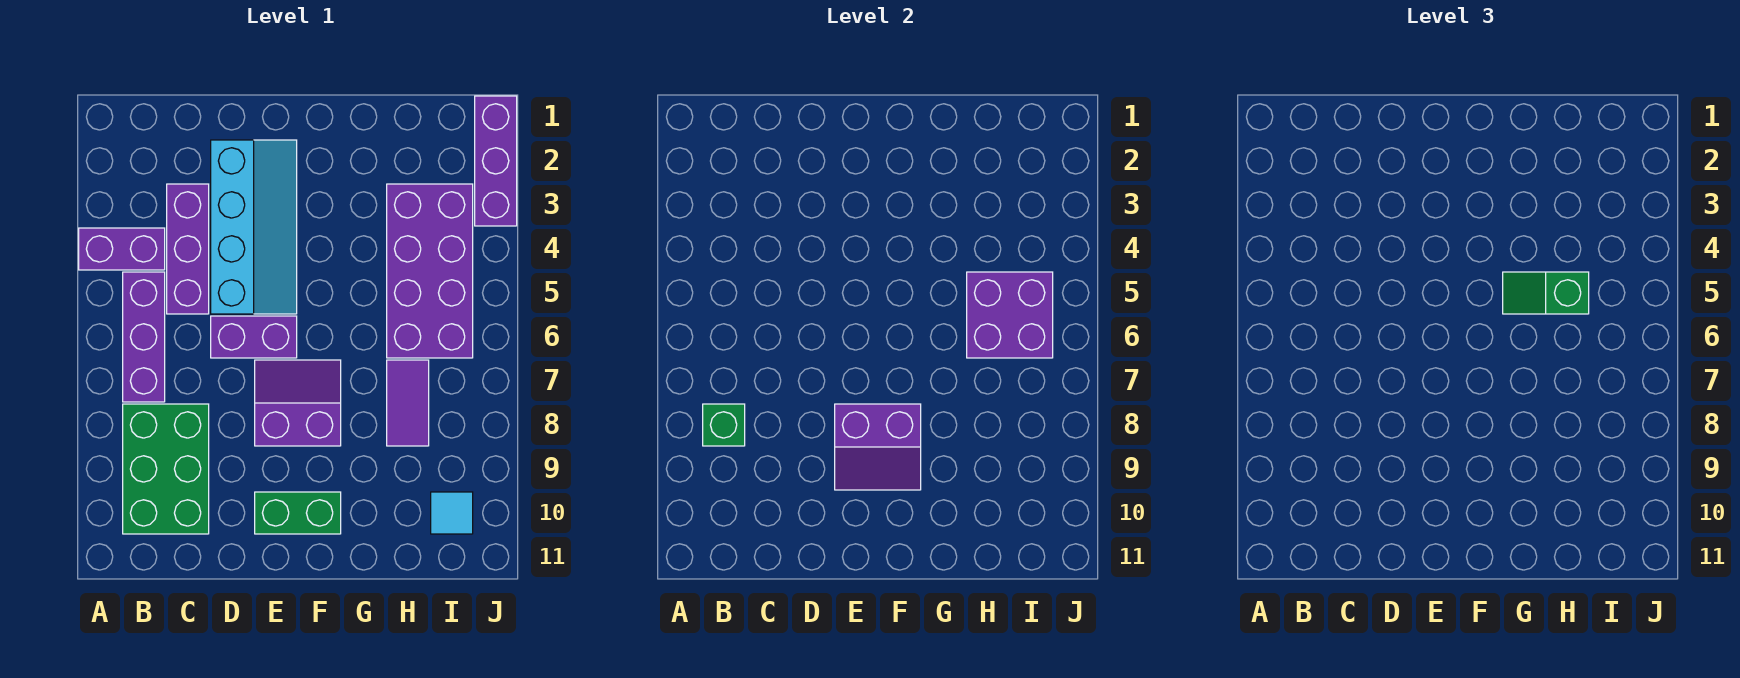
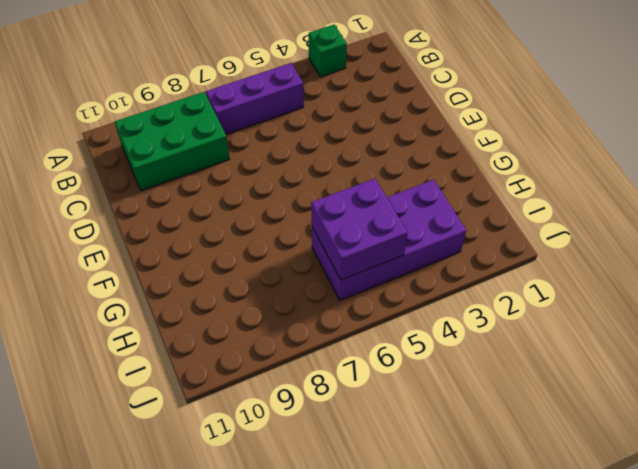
green 1x1 brick [309,24,347,77] -> green 1x1 brick moved to [703,404,745,446]
none -> purple 1x2 brick [79,228,165,270]
none -> purple 1x3 brick [167,184,209,314]
none -> cyan 2x4 slope [211,140,297,314]

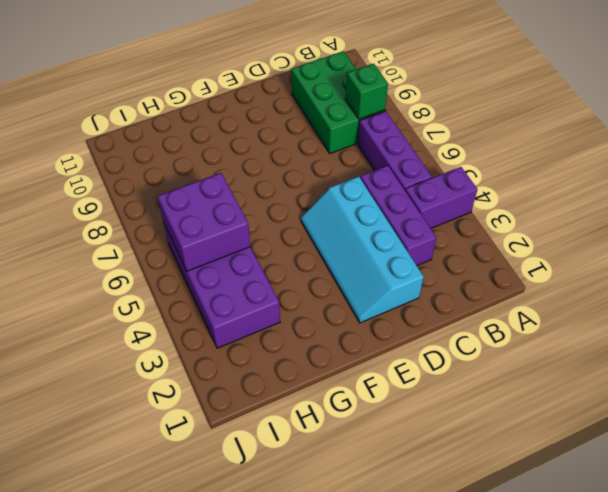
none -> purple 1x2 brick [211,316,297,358]
none -> purple 2x2 slope [255,360,341,446]
none -> green 1x2 brick [255,492,341,534]

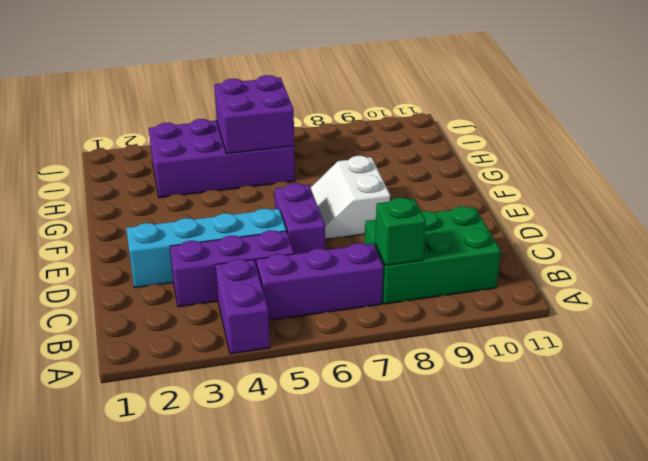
white 2x2 slope [311,156,390,239] -> purple 2x2 slope [255,360,341,446]
none -> green 1x2 brick [255,492,341,534]
none -> purple 1x2 tile [387,360,429,446]
none -> cyan 1x1 tile [431,492,473,534]

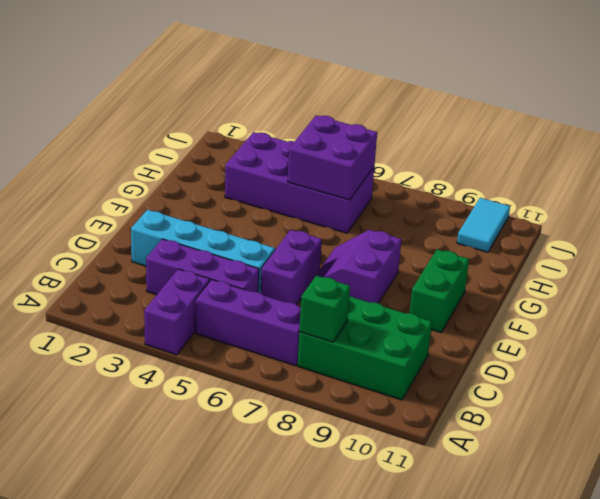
cyan 1x2 tile [457,198,510,252] -> cyan 1x1 tile [431,492,473,534]
none -> purple 1x2 tile [387,360,429,446]
none -> purple 1x3 brick [475,96,517,226]
none -> purple 2x2 slope [835,404,921,490]

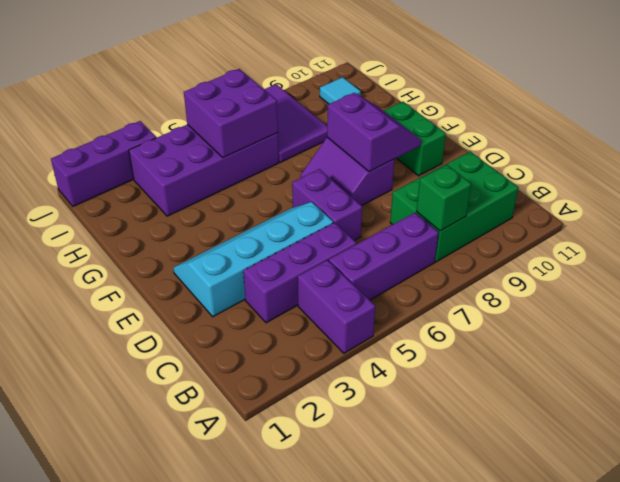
purple 2x3 tile [264,84,327,163] -> purple 1x2 tile [387,360,429,446]
none -> green 1x2 slope [1503,272,1589,314]

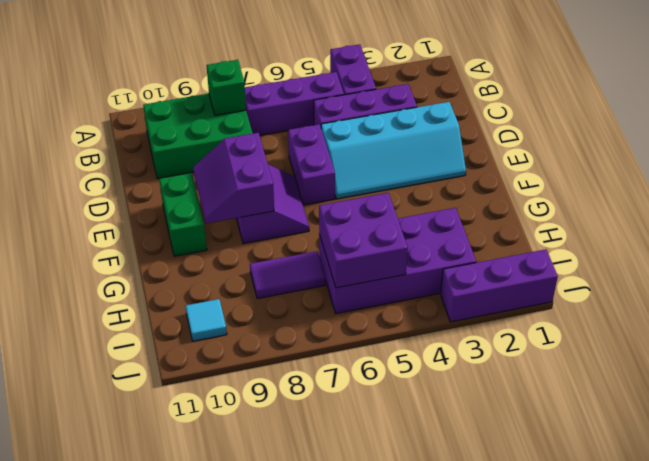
none -> green 1x2 slope [1503,272,1589,314]

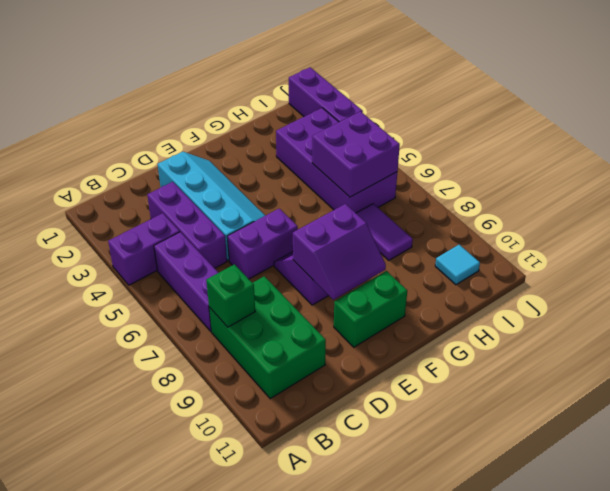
none -> green 1x2 slope [1503,272,1589,314]

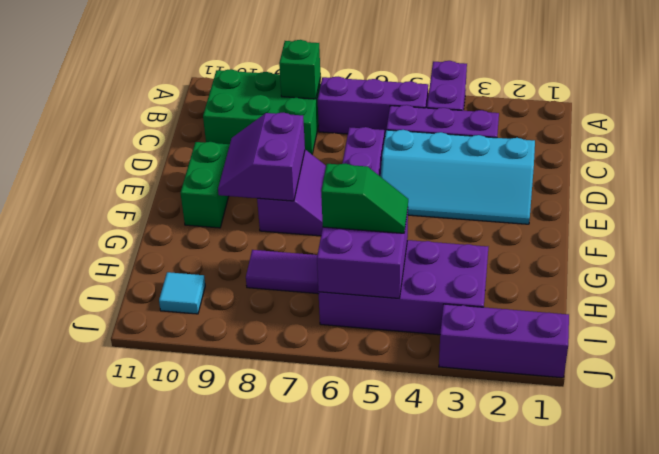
green 1x2 slope [321,164,408,233] -> green 1x2 slope turned to [1503,272,1589,314]

